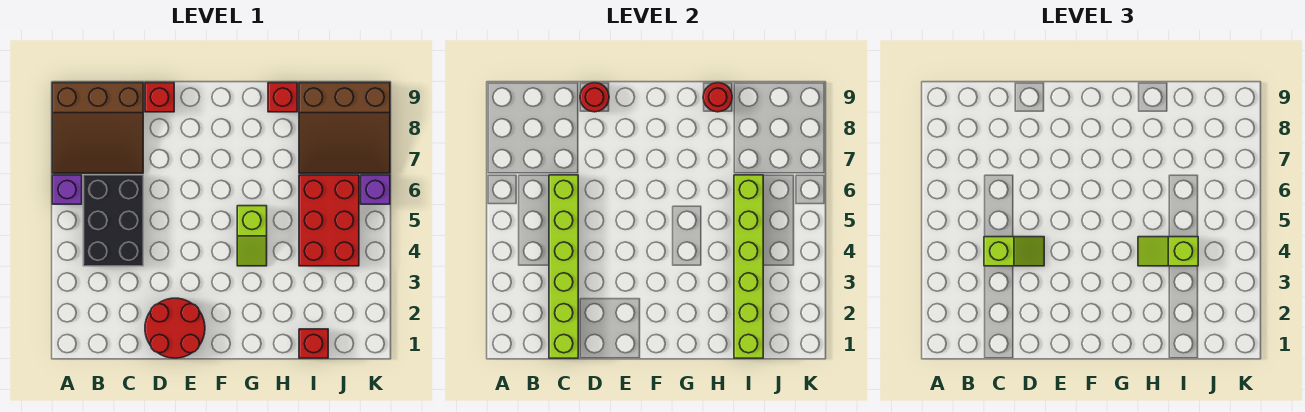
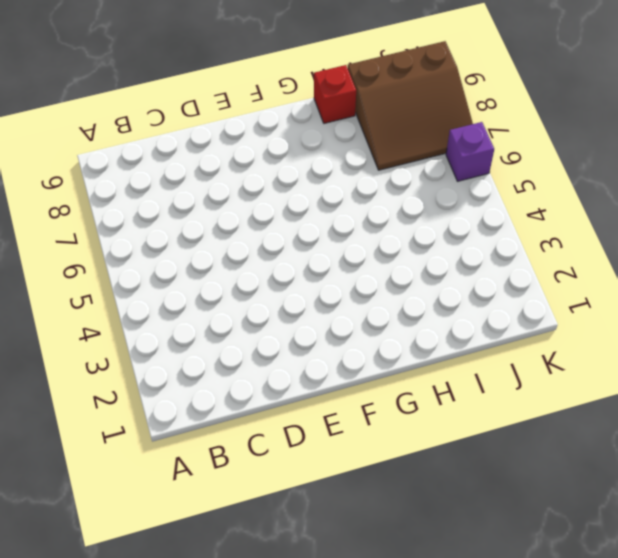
none -> purple 1x1 brick [52,175,82,204]
none -> brown 3x3 slope [52,83,143,173]
none -> black 2x3 brick [83,175,143,266]

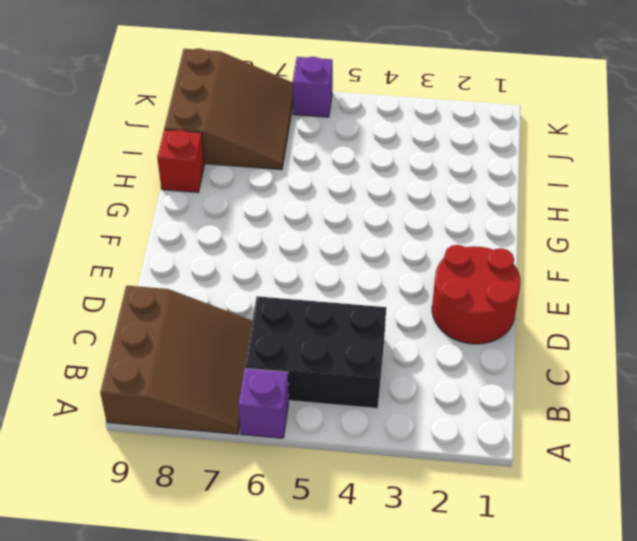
none -> red 1x1 brick [145,83,174,112]
none -> lime 1x2 slope [237,206,267,266]
none -> red 1x1 brick [299,329,328,358]

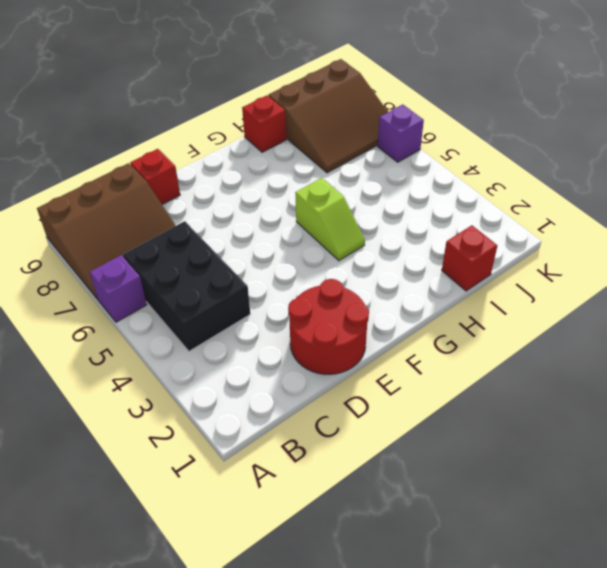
none -> red 2x3 brick [299,175,359,266]
none -> lime 1x6 brick [549,175,578,358]
none -> red 1x1 round brick [580,83,609,112]

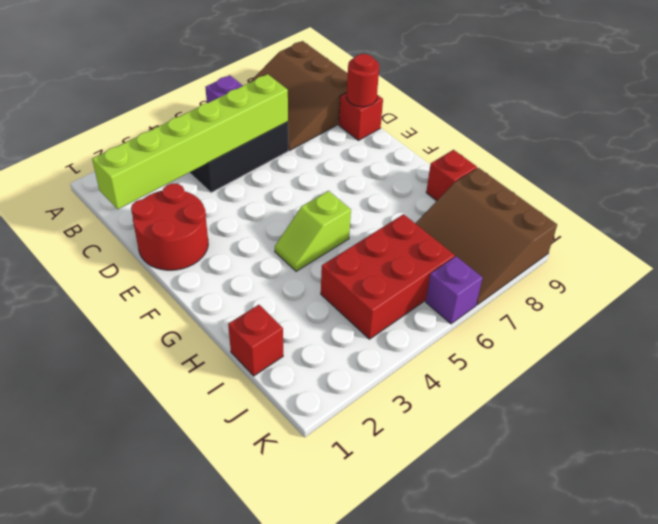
none -> red 1x1 round brick [703,83,732,112]
none -> lime 1x6 brick [734,175,763,358]
none -> lime 1x2 slope [984,237,1044,266]

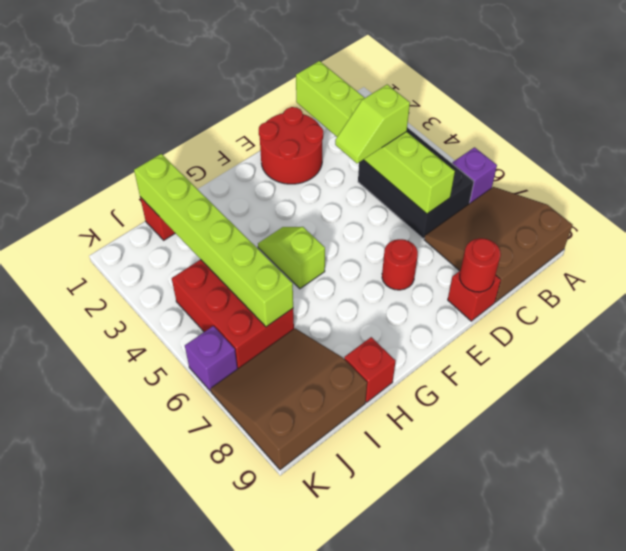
red 1x1 round brick [382,239,418,290] -> red 1x1 round brick moved to [703,83,732,112]
none -> lime 1x2 slope [1138,237,1198,266]

